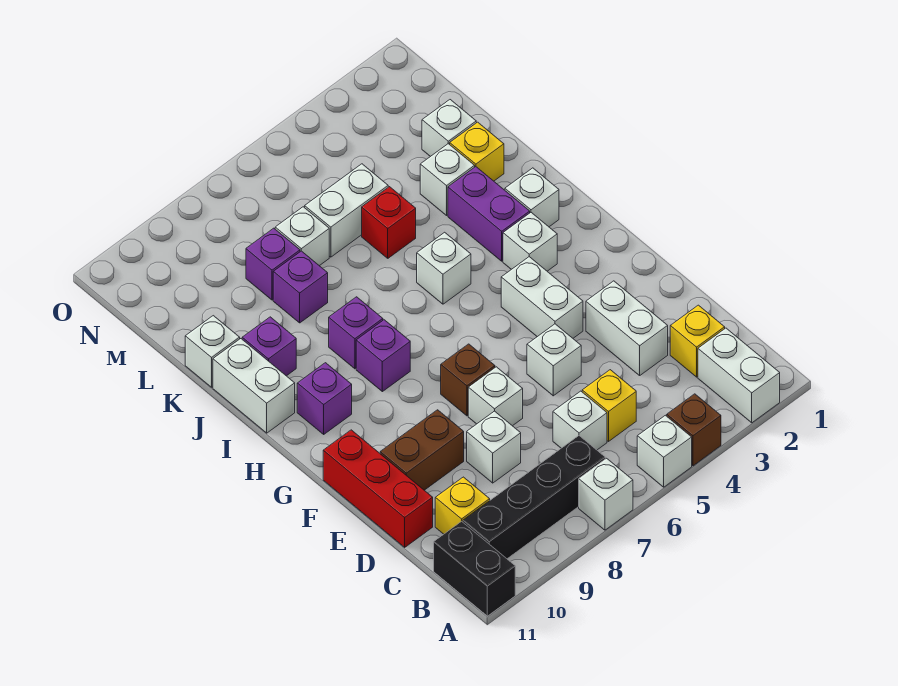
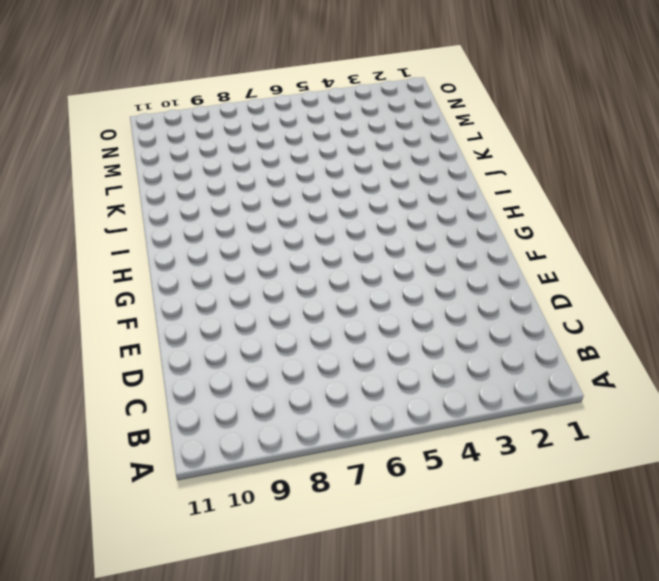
none -> white 1x2 brick [698,328,780,423]
none -> brown 1x1 brick [667,394,721,466]
none -> white 1x1 brick [637,415,692,487]
none -> white 1x1 brick [579,458,633,530]

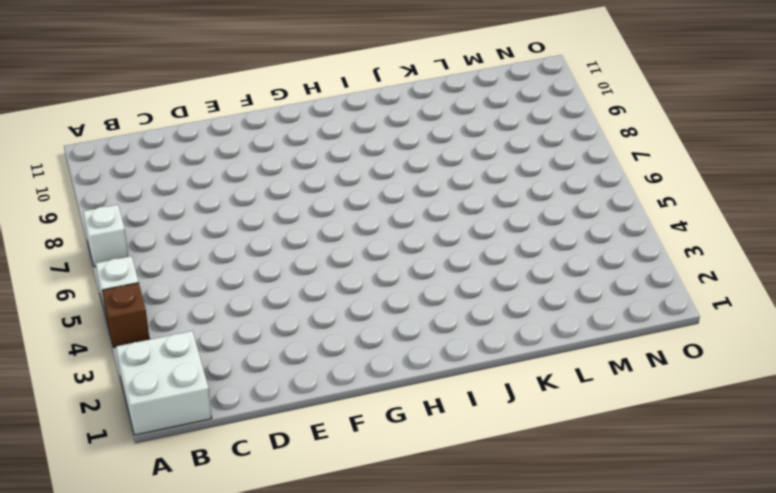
white 2x2 brick [116,331,212,435] -> white 1x2 brick [698,328,780,423]
none -> black 1x2 brick [434,521,515,616]
none -> black 1x4 brick [463,436,605,559]
none -> yellow 1x1 brick [670,305,725,377]
none -> yellow 1x1 brick [582,370,636,441]

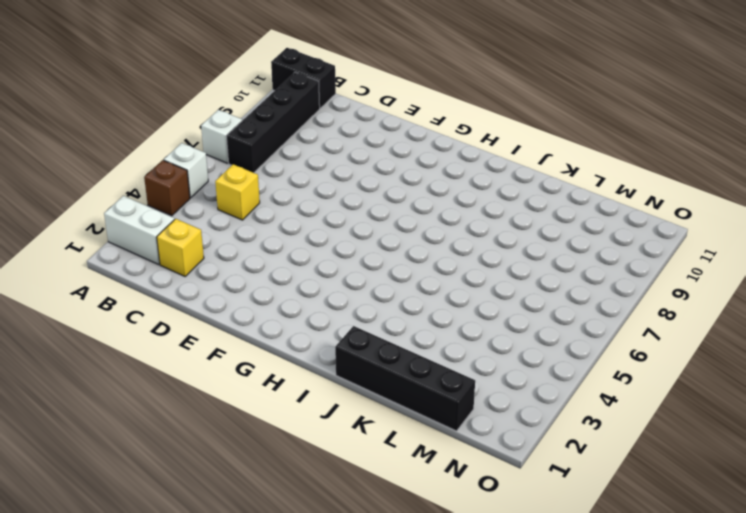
black 1x4 brick [335,326,475,431] -> none
none -> white 1x1 brick [553,391,607,450]
none -> yellow 1x1 brick [435,477,490,534]
none -> white 1x2 brick [586,281,668,375]
none -> white 1x1 brick [467,411,521,483]

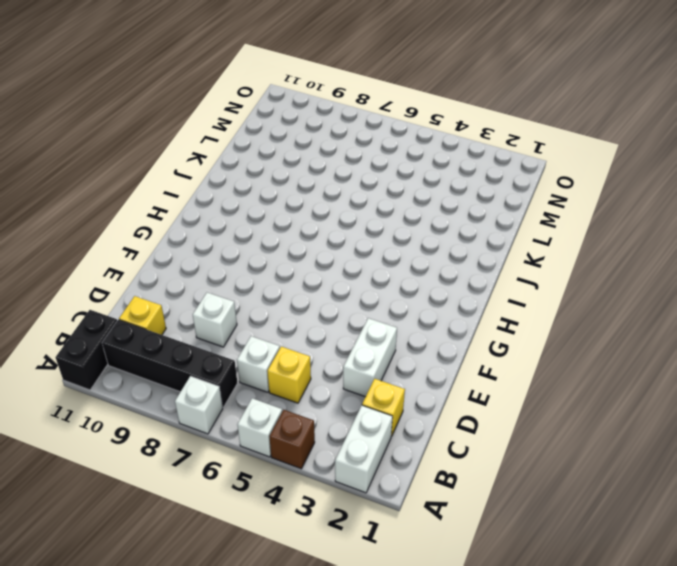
none -> red 1x3 brick [323,430,433,547]
none -> white 1x1 brick [527,324,581,396]
none -> white 1x1 brick [468,367,523,426]
none -> brown 1x2 brick [380,410,464,490]

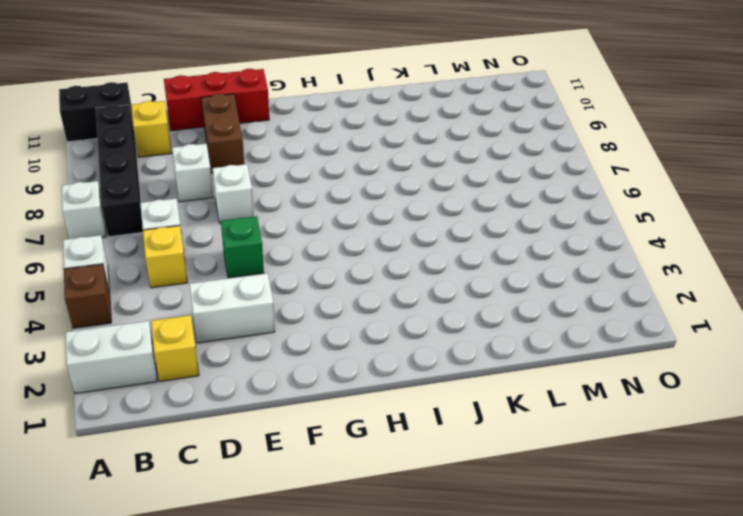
green 1x1 brick [221,216,264,278] -> white 1x1 brick [527,324,581,396]
none -> white 1x2 brick [501,257,583,338]
none -> brown 1x1 brick [441,344,495,416]
none -> white 1x1 brick [503,213,557,271]
none -> purple 1x1 brick [356,320,410,392]

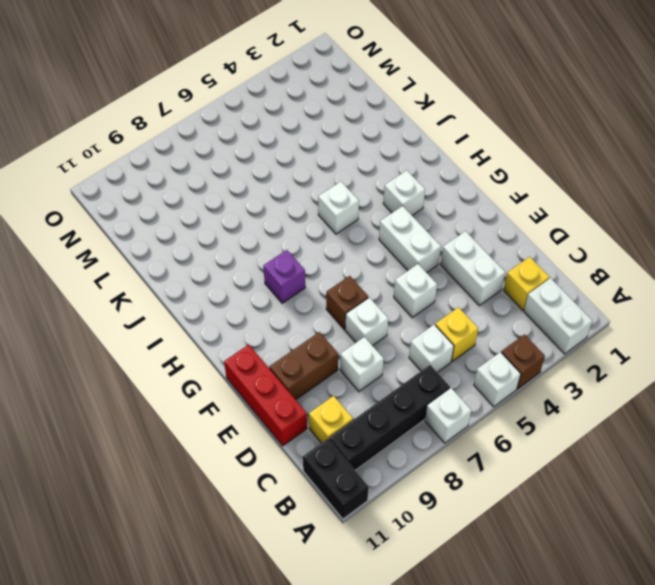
none -> purple 1x1 brick [297,363,352,434]
none -> white 1x1 brick [505,168,559,227]
none -> purple 1x2 brick [448,167,530,261]
none -> purple 1x1 brick [329,297,383,369]

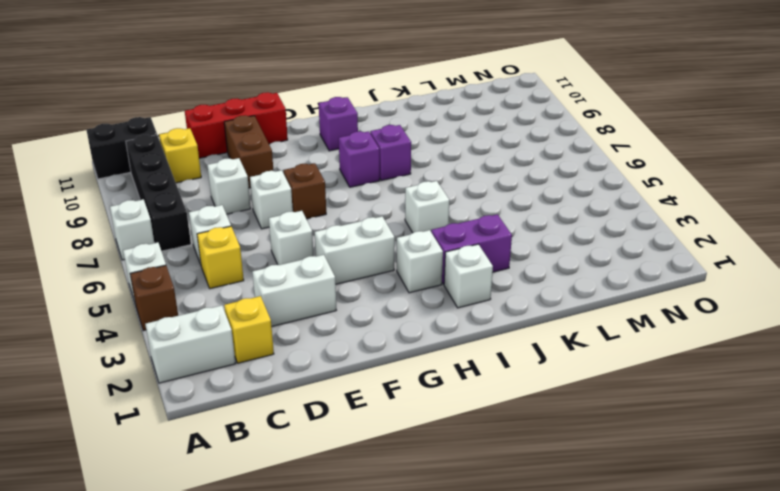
none -> white 1x2 brick [213,339,295,433]
none -> purple 1x1 brick [242,317,296,376]
none -> yellow 1x1 brick [450,122,504,181]
none -> white 1x1 brick [420,144,475,215]

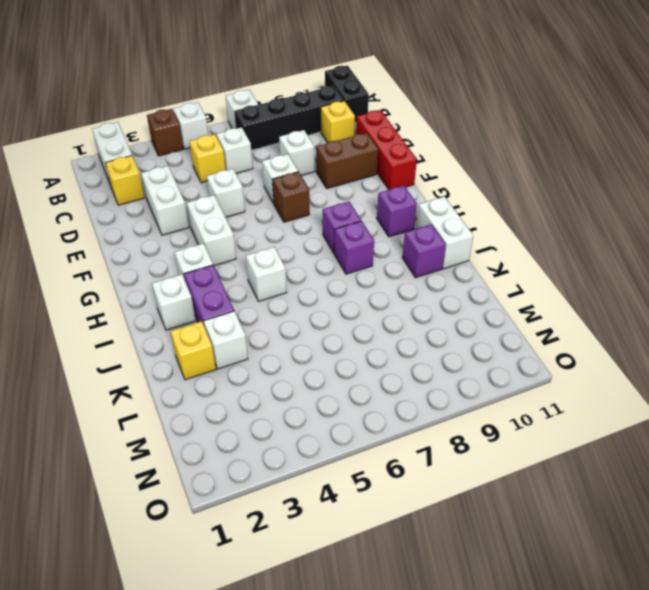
none -> red 1x1 brick [362,187,416,258]
none -> purple 1x1 brick [273,251,328,323]
none -> white 1x1 brick [185,316,240,387]
none -> white 1x1 brick [422,100,476,157]

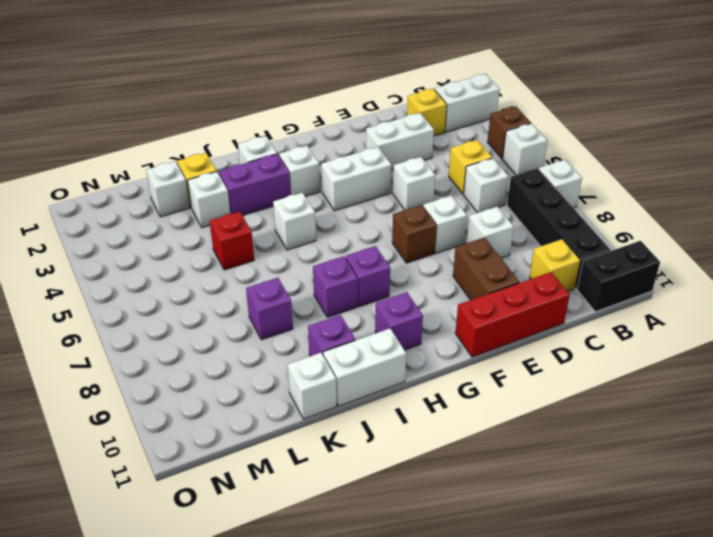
none -> white 1x2 brick [305,164,388,257]
none -> white 1x1 brick [275,207,329,266]
none -> purple 1x1 brick [246,228,300,300]

